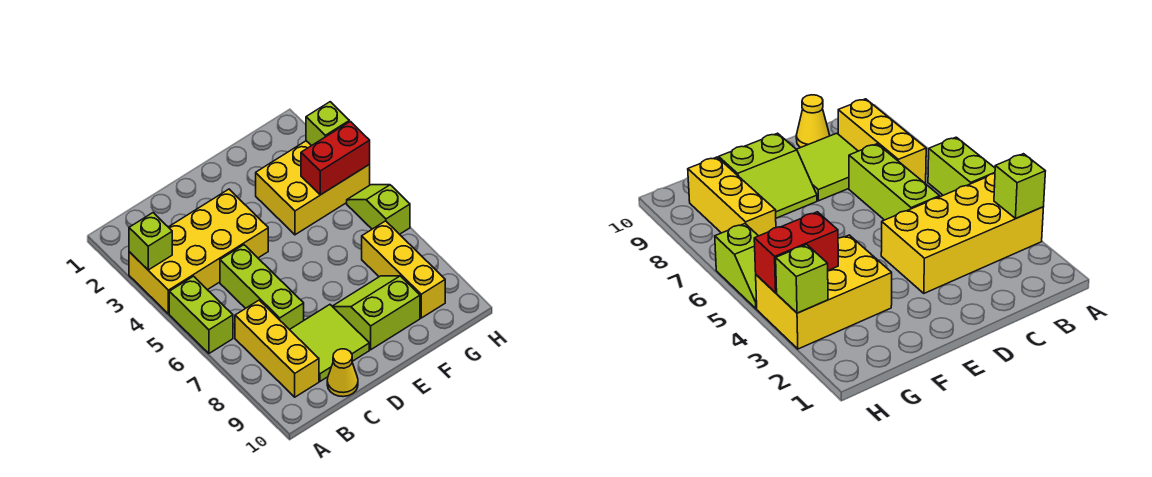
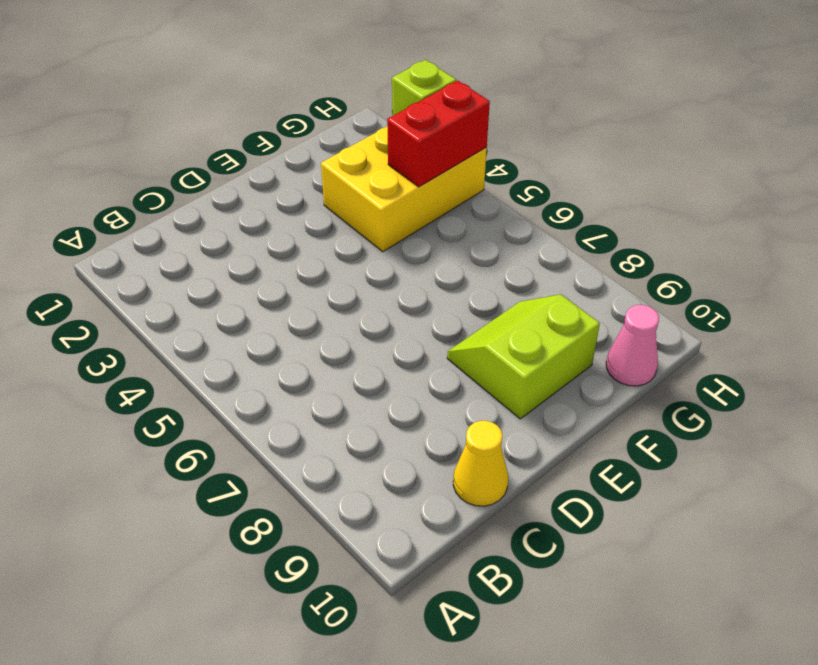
pink 1x1 cone [606,305,659,386] -> none
none -> yellow 2x4 brick [129,189,268,314]
none -> lime 1x2 brick [169,276,233,353]
none -> yellow 1x3 brick [235,300,319,397]

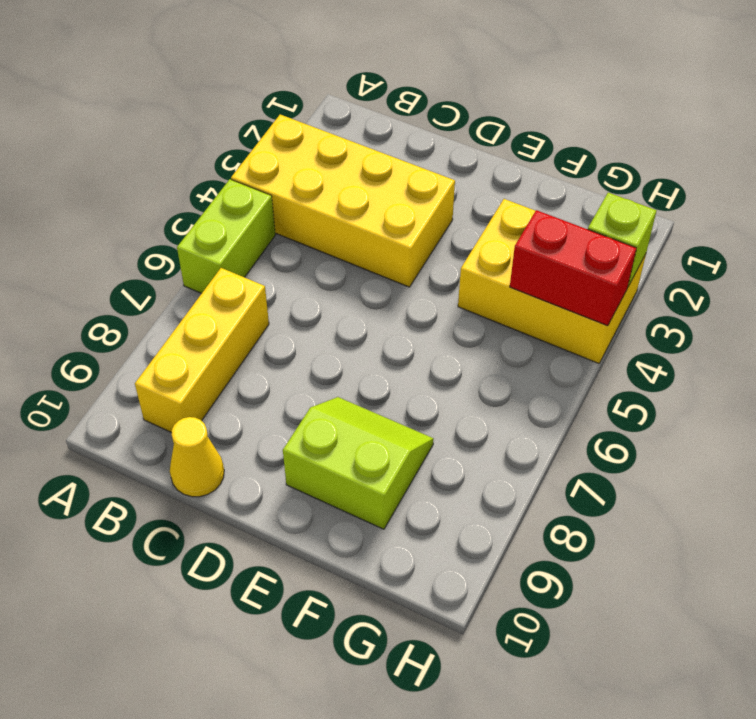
none -> lime 1x3 brick [220,245,304,330]
none -> lime 2x2 tile [290,305,369,381]
none -> yellow 1x3 brick [362,221,445,318]

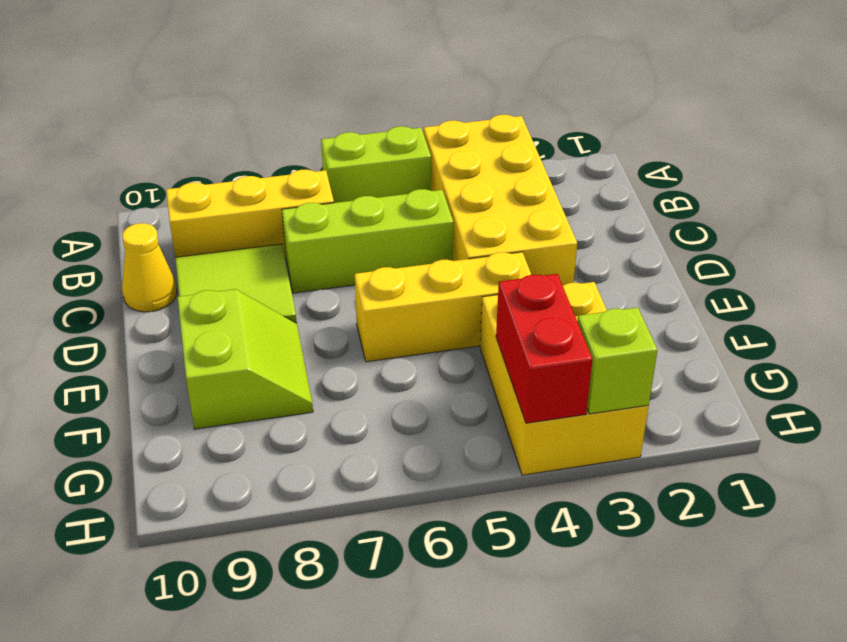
yellow 1x3 brick [355,252,531,362] -> yellow 1x3 brick moved to [362,221,445,318]
none -> lime 1x2 slope [347,185,410,234]
none -> lime 1x1 brick [129,213,172,270]

